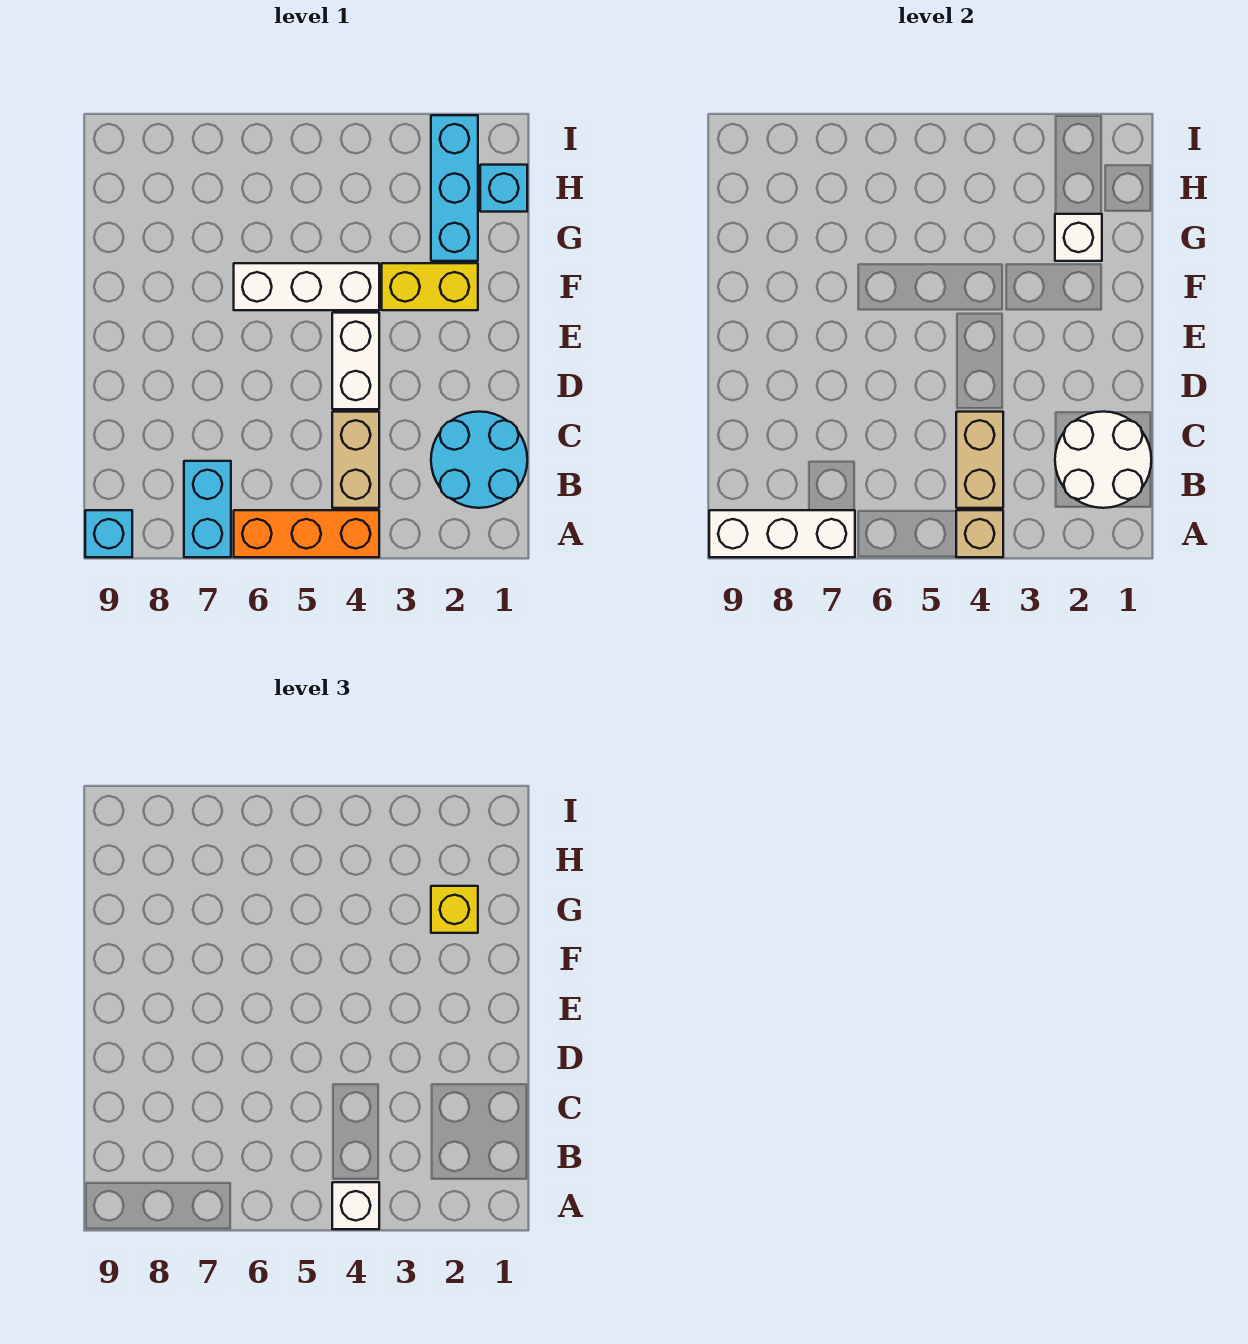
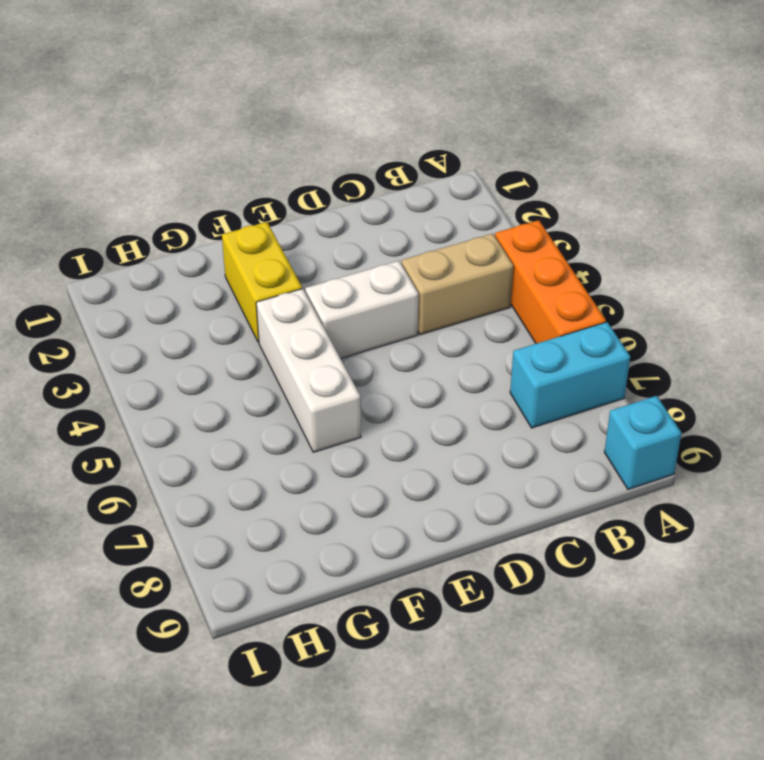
none -> cyan 2x2 round brick [431,412,527,508]
none -> cyan 1x3 brick [431,115,478,261]
none -> cyan 1x1 brick [480,165,527,212]

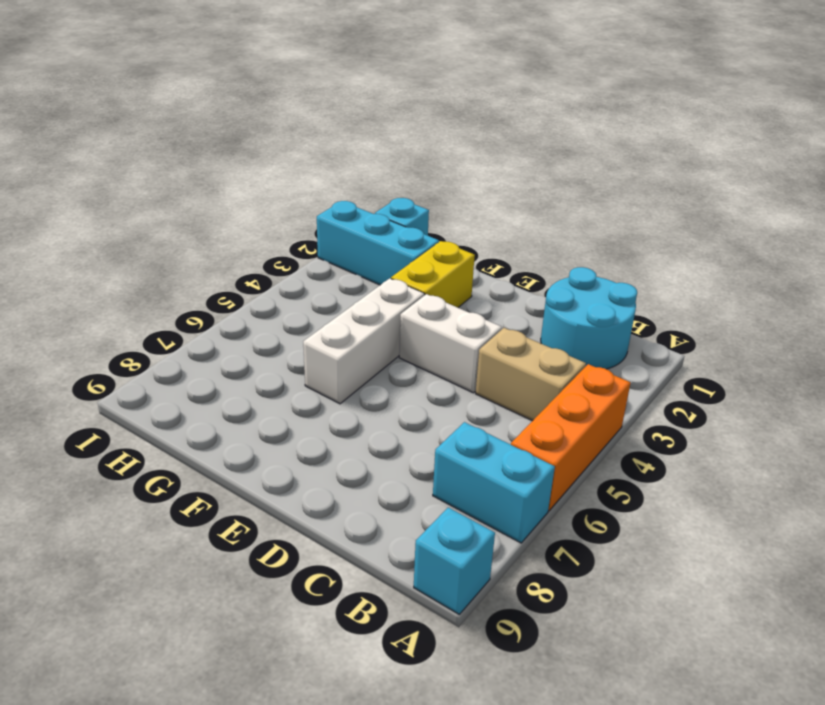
none -> tan 1x1 brick [956,510,1003,557]
none -> white 1x3 brick [709,510,855,557]
none -> white 2x2 round brick [1055,412,1151,508]

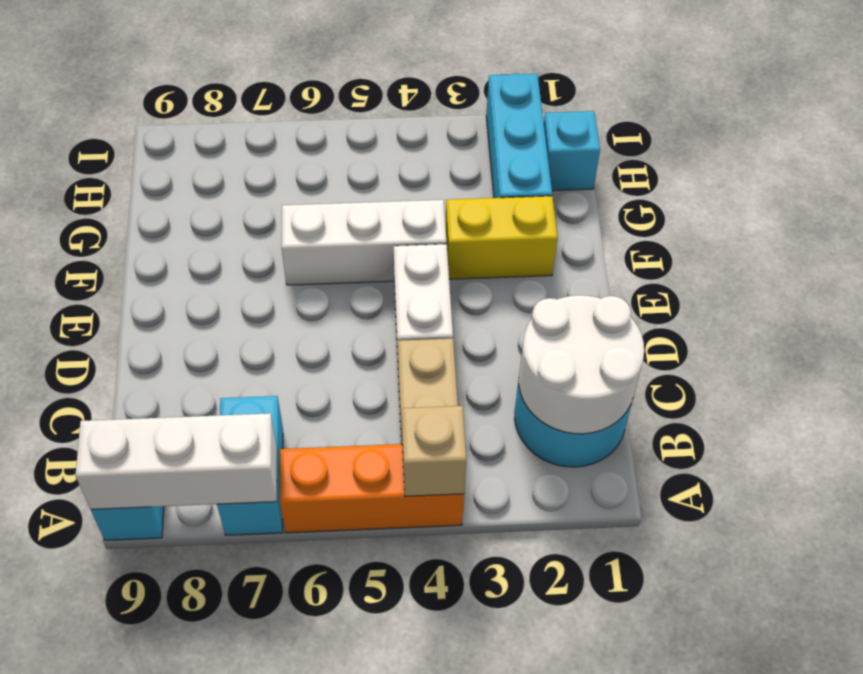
none -> tan 1x2 brick [956,412,1003,508]
none -> white 1x1 brick [1055,214,1102,261]
none -> white 1x1 brick [332,1182,379,1229]

